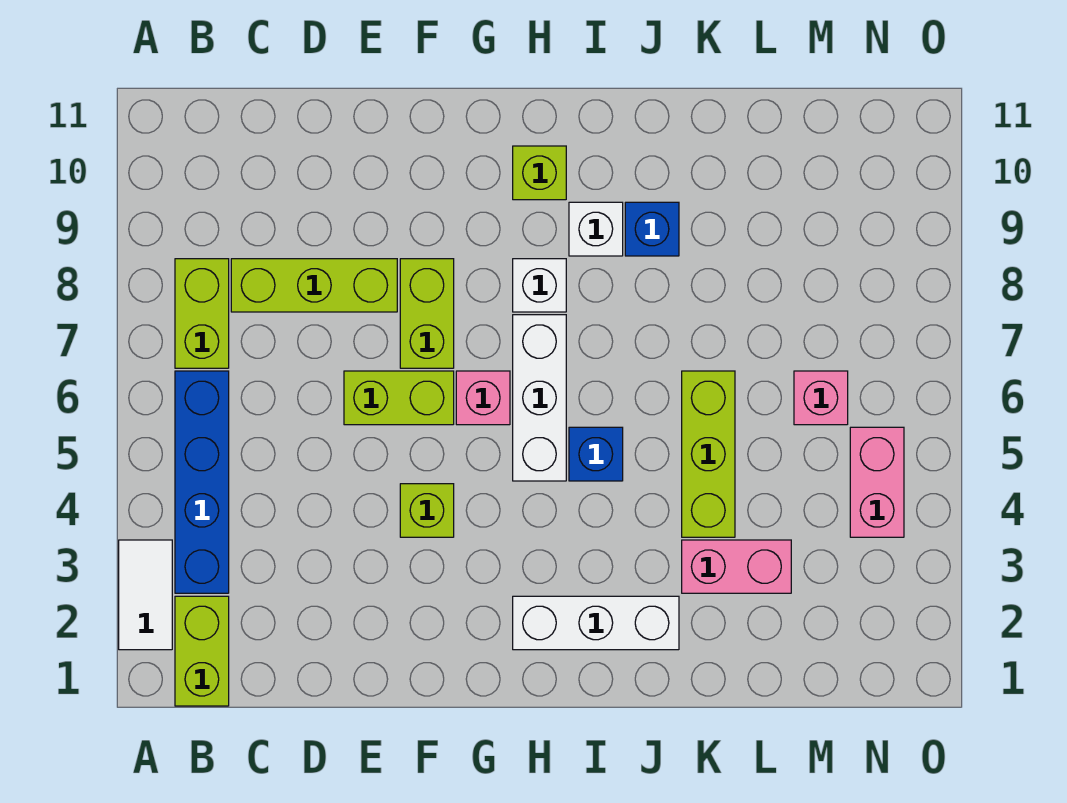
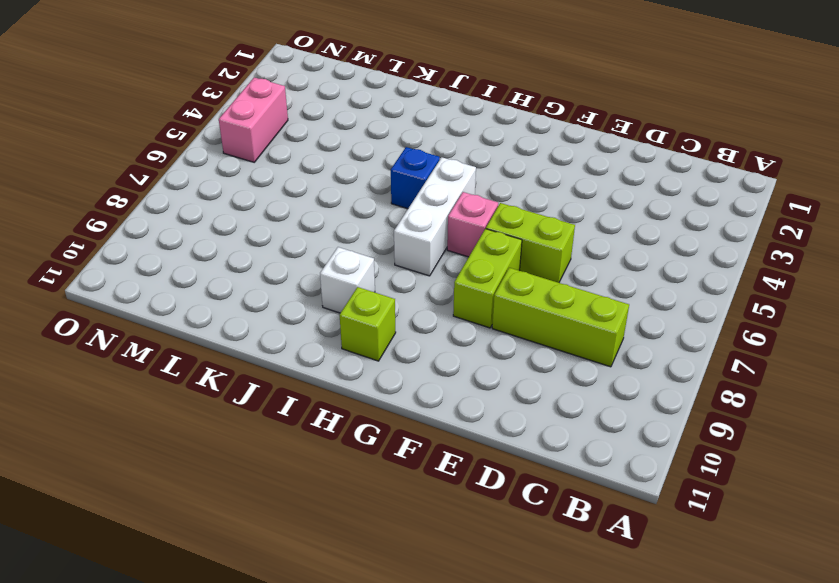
none -> white 1x2 tile [119,540,172,650]
none -> lime 1x2 brick [175,596,229,706]
none -> blue 1x4 brick [175,371,229,593]

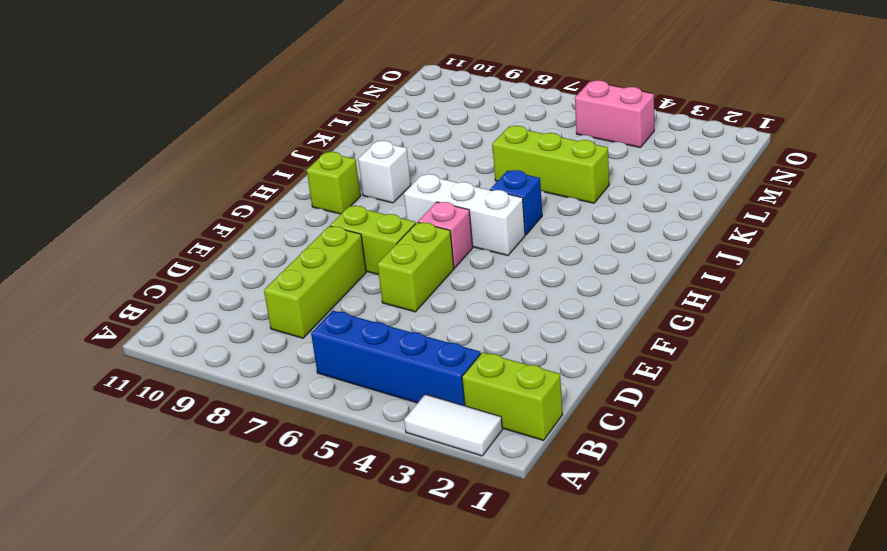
none -> lime 1x2 brick [175,259,229,368]
none -> lime 1x1 brick [400,484,454,537]
none -> white 1x3 brick [513,596,679,650]

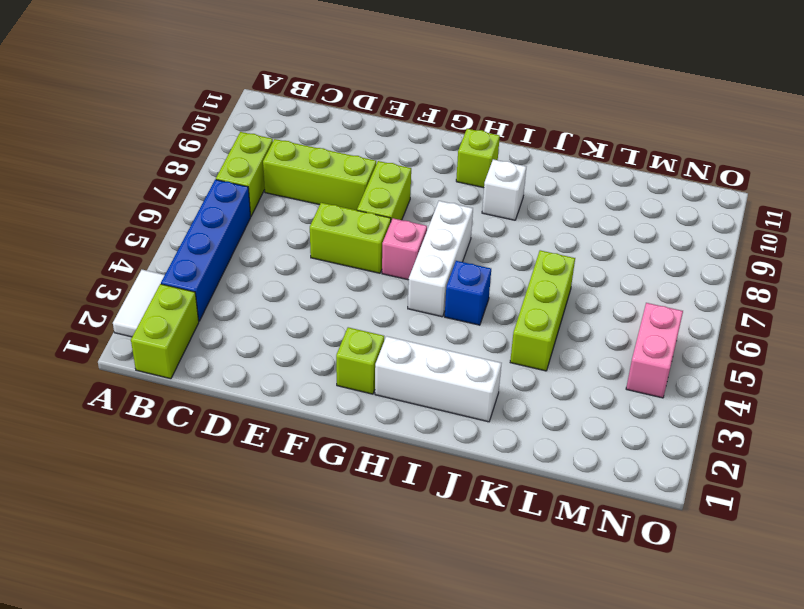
lime 1x1 brick [336,327,384,394] -> lime 1x1 brick moved to [400,484,454,537]
none -> white 1x1 brick [513,259,566,312]
none -> blue 1x1 brick [625,202,679,256]
none -> pink 1x2 brick [682,540,791,593]

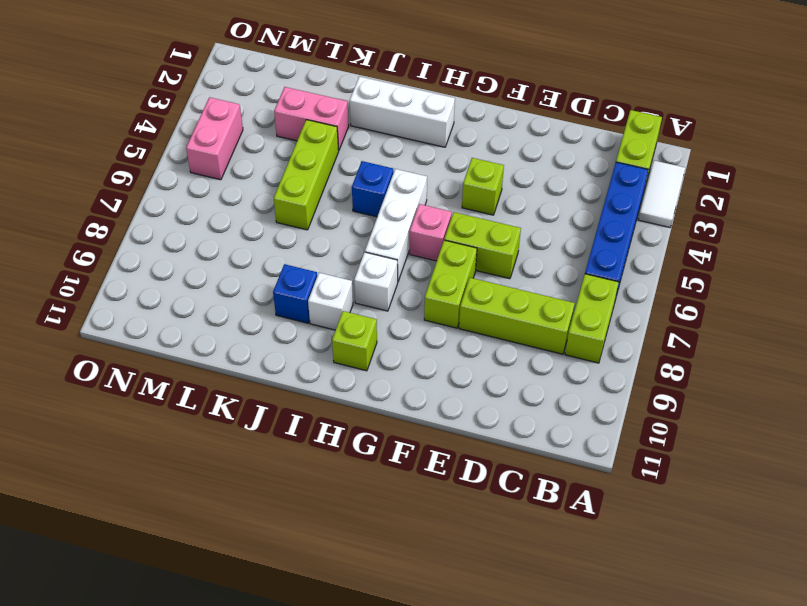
none -> pink 1x1 brick [794,371,848,425]

